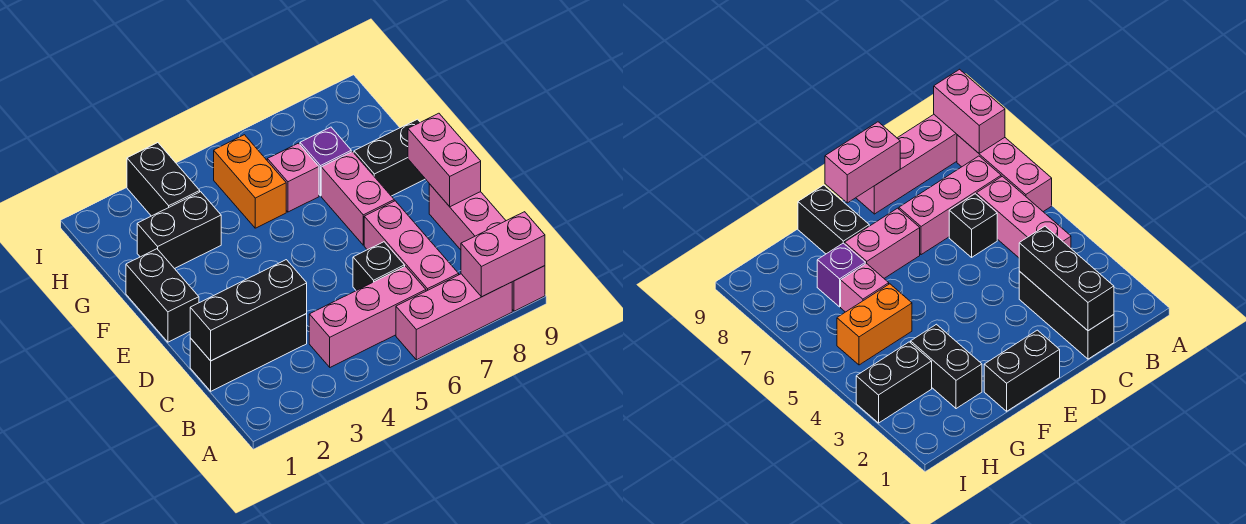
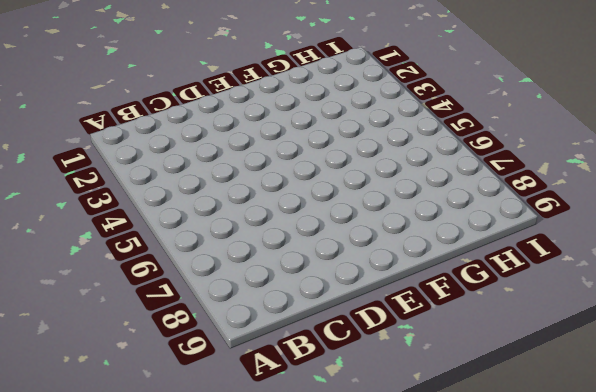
none -> pink 1x3 brick [396,274,512,360]
none -> pink 1x4 brick [429,184,545,311]
none -> pink 1x3 brick [309,266,426,367]

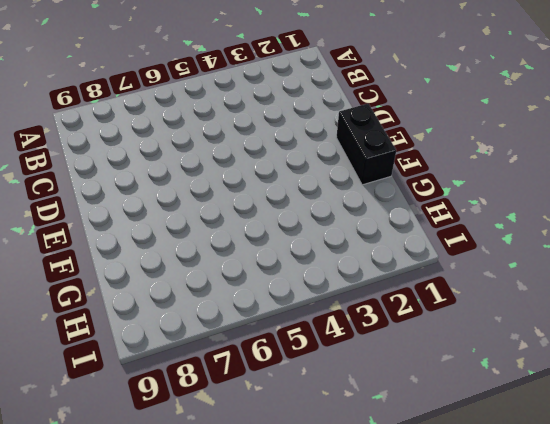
none -> pink 1x3 brick [396,274,512,360]
none -> pink 1x4 brick [429,184,545,311]
none -> pink 1x3 brick [309,266,426,367]

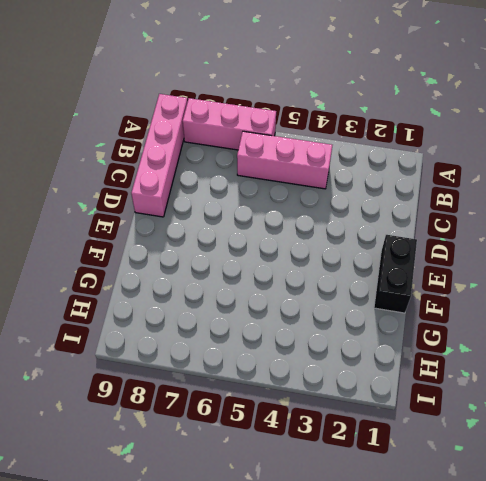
none -> pink 1x3 brick [364,201,459,291]
none -> black 1x3 brick [190,314,307,391]
none -> black 1x1 brick [353,242,405,291]

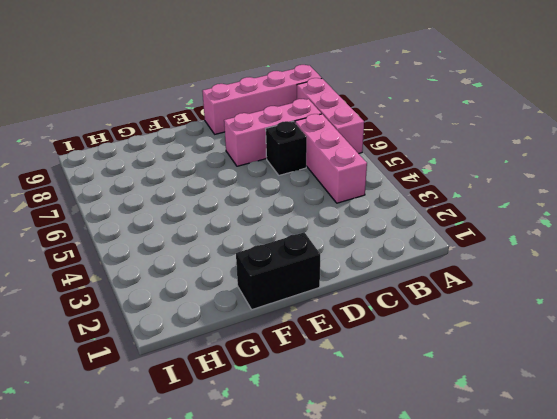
none -> black 1x3 brick [190,314,307,391]
none -> pink 1x2 brick [321,152,394,245]
none -> black 1x2 brick [354,119,425,196]

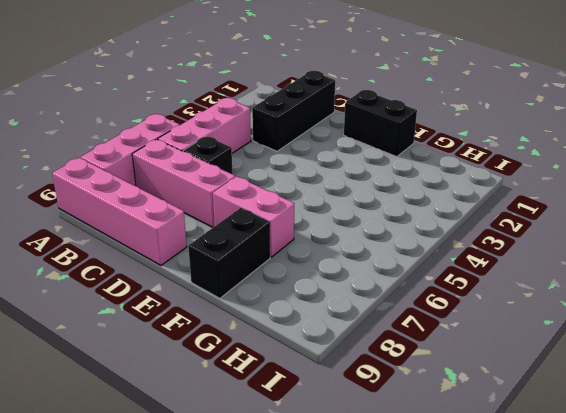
none -> black 1x2 brick [137,192,221,269]
none -> orange 1x2 brick [214,135,286,228]
none -> pink 1x1 brick [267,143,319,212]

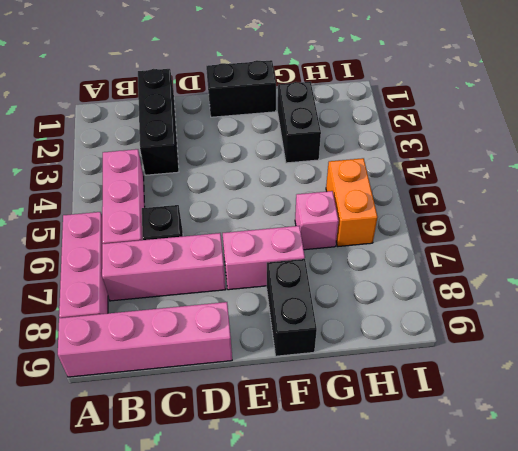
orange 1x2 brick [326,158,378,247] -> orange 1x2 brick turned to [214,135,286,228]
none -> purple 1x1 brick [300,127,351,196]
none -> black 1x2 brick [127,143,200,216]
none -> pink 1x2 brick [461,212,545,297]

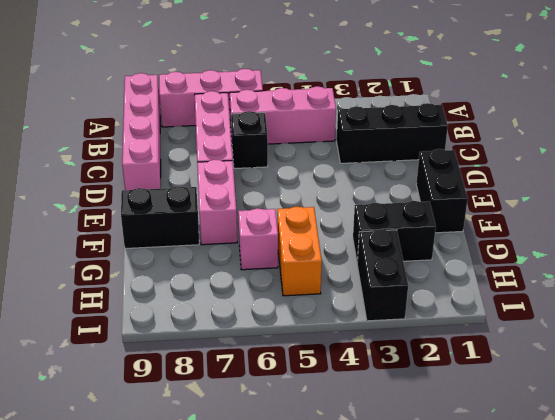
none -> purple 1x1 brick [300,127,351,196]
none -> pink 1x2 brick [461,212,545,297]
none -> black 1x3 brick [190,260,307,361]

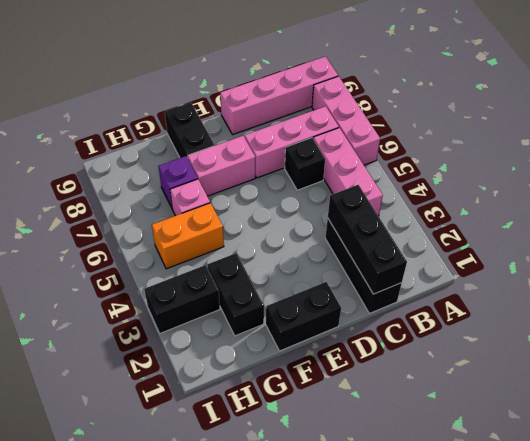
none -> pink 1x2 brick [461,212,545,297]
none -> pink 1x2 brick [408,113,481,207]

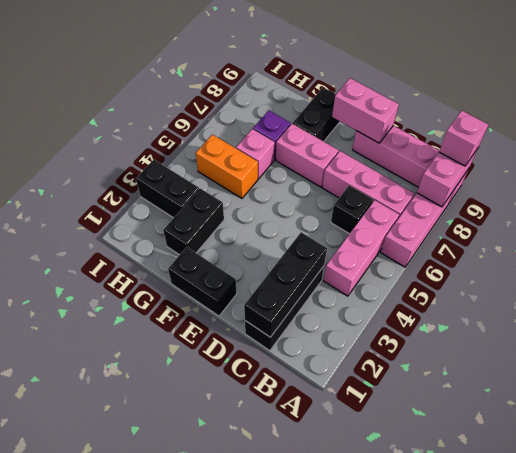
pink 1x1 brick [439,111,489,166] -> none

